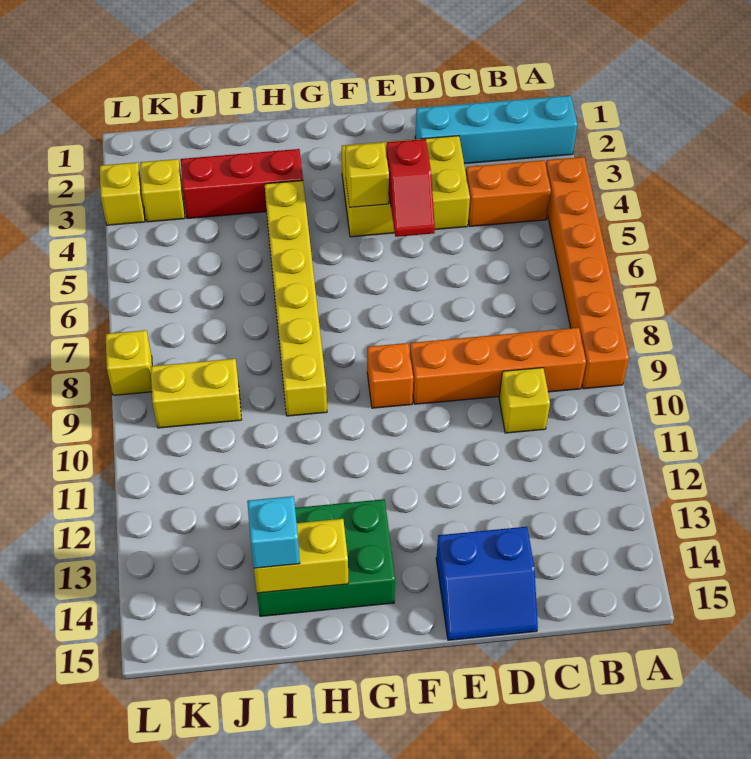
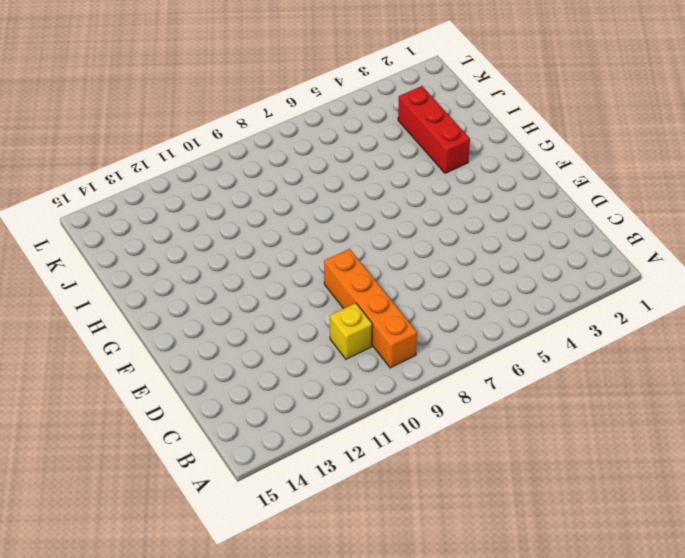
none -> cyan 1x4 brick [415,96,577,164]
none -> orange 1x6 brick [546,157,629,389]
none -> orange 1x2 brick [466,160,551,226]

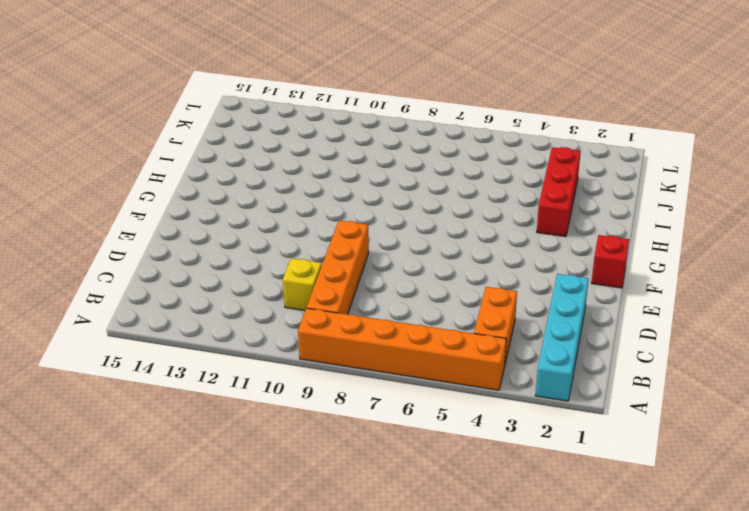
red 1x1 brick [591,235,629,288] -> none
none -> yellow 2x3 brick [342,136,470,237]
none -> blue 2x2 slope [436,527,538,640]
none -> orange 1x1 brick [367,343,413,408]

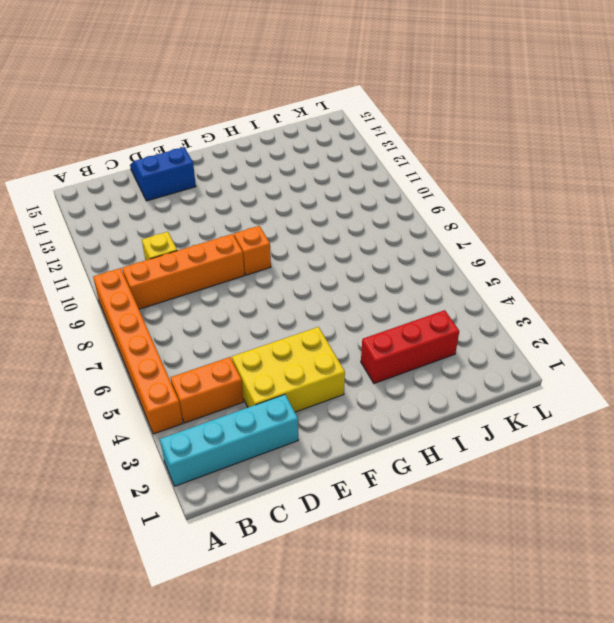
none -> green 2x3 brick [257,499,395,616]
none -> yellow 1x6 brick [264,181,327,416]
none -> yellow 1x2 brick [151,359,242,428]

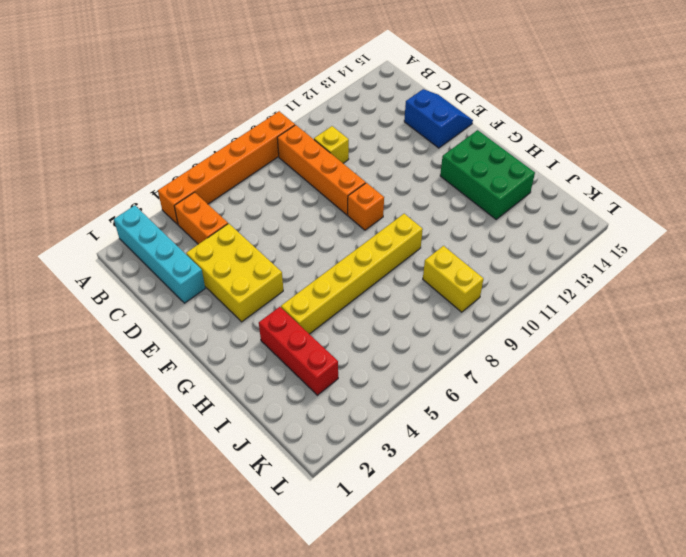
none -> yellow 1x1 brick [140,159,185,222]
none -> yellow 1x1 brick [100,162,145,225]
none -> yellow 1x1 brick [106,330,152,395]

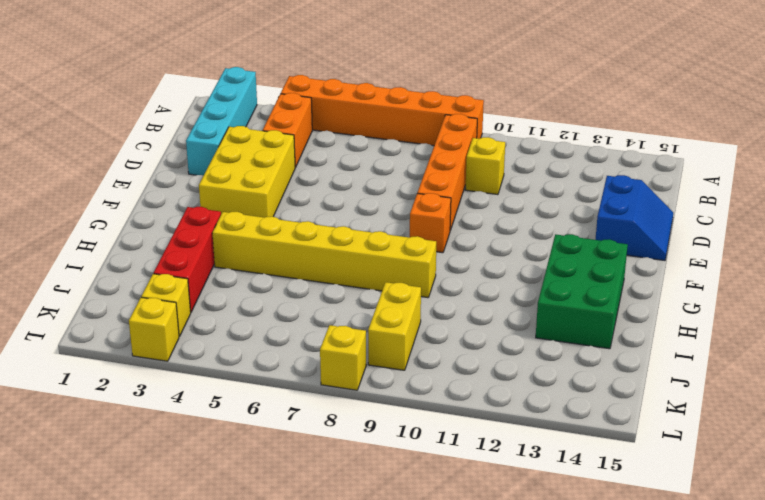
none -> red 1x2 slope [386,139,435,237]
none -> yellow 1x1 brick [345,142,389,207]
none -> yellow 1x2 brick [254,519,348,593]

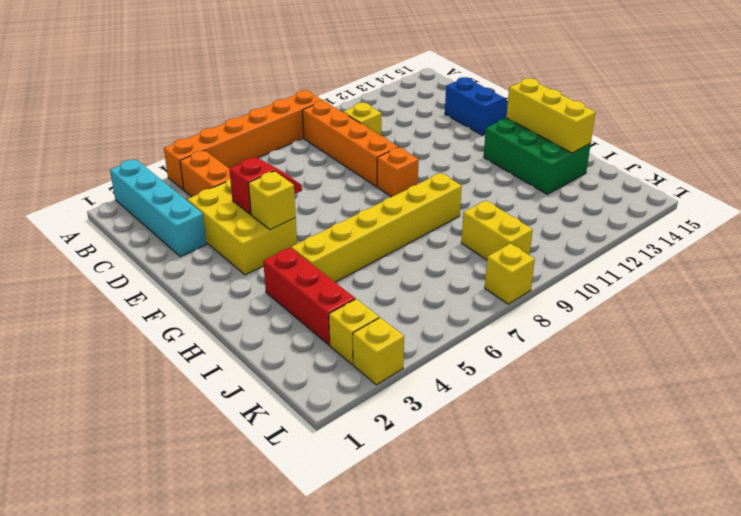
yellow 1x3 brick [506,78,596,153] -> yellow 1x2 brick [254,519,348,593]
none -> cyan 1x1 brick [247,496,300,568]

